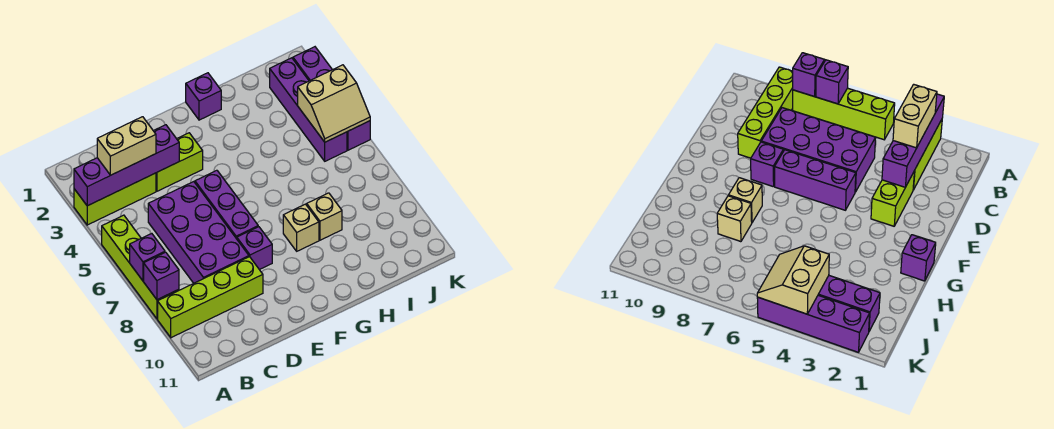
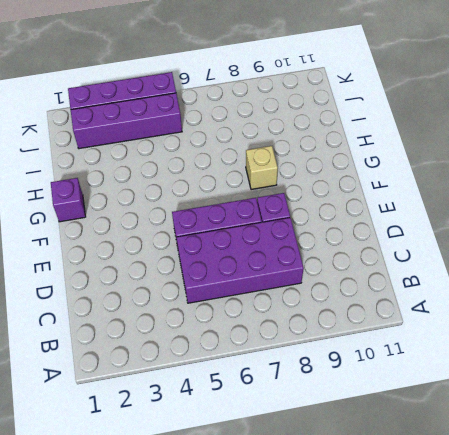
none -> lime 1x3 brick [74,173,156,225]
none -> lime 1x4 brick [102,215,179,319]
none -> lime 1x4 brick [158,257,263,338]

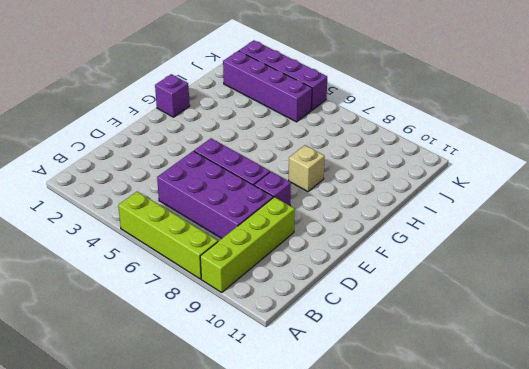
none -> lime 1x3 brick [74,173,156,225]
none -> lime 1x2 brick [156,133,203,191]
none -> tan 1x1 brick [307,193,342,240]

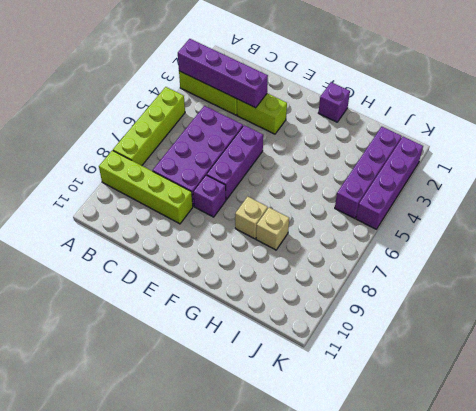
none -> purple 1x1 brick [130,234,165,281]
none -> purple 1x1 brick [144,252,179,300]
none -> tan 2x2 slope [298,65,370,142]

